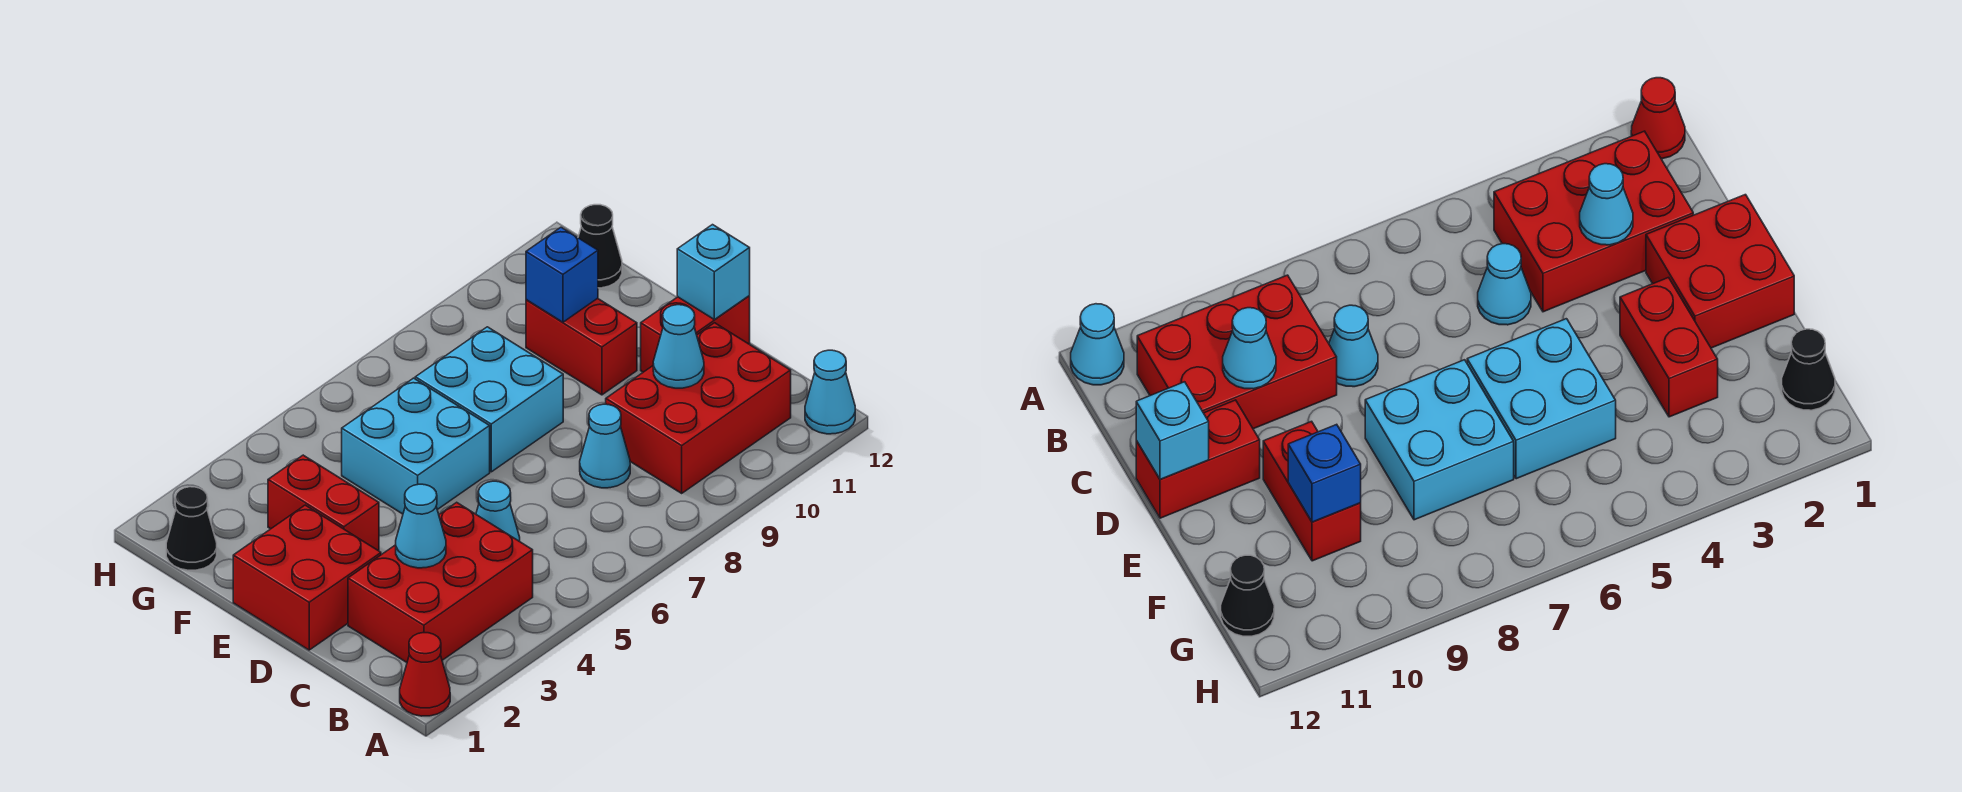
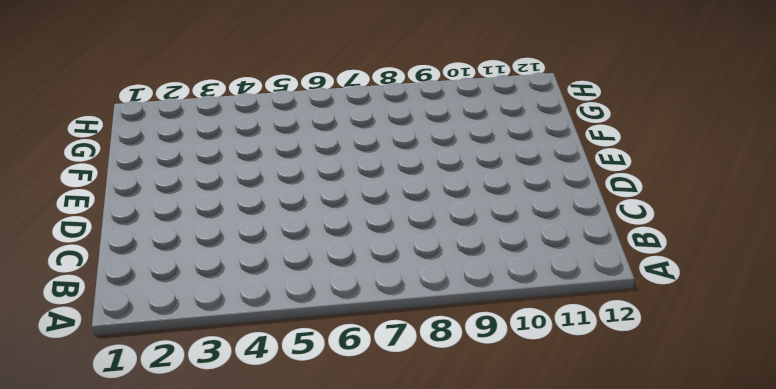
none -> red 1x1 cone [400,633,450,716]
none -> cyan 1x1 cone [805,350,855,434]
none -> red 2x3 brick [348,502,533,662]

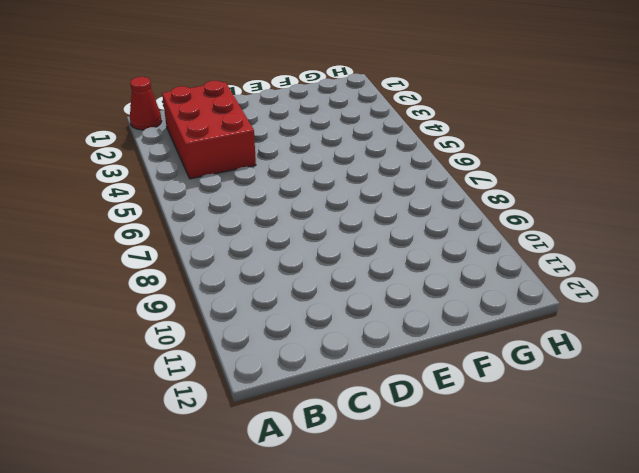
none -> cyan 1x1 cone [805,350,855,434]
none -> red 2x3 brick [606,323,791,493]
none -> cyan 1x1 cone [476,481,520,541]

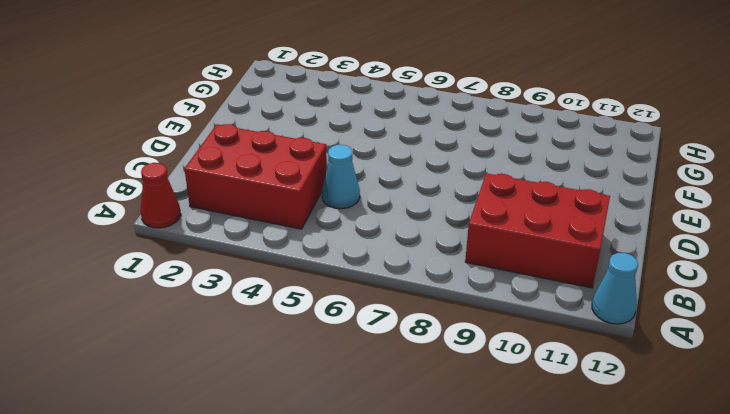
none -> cyan 1x1 cone [580,404,630,488]
none -> red 2x2 brick [233,505,381,650]
none -> red 1x2 brick [641,296,750,372]

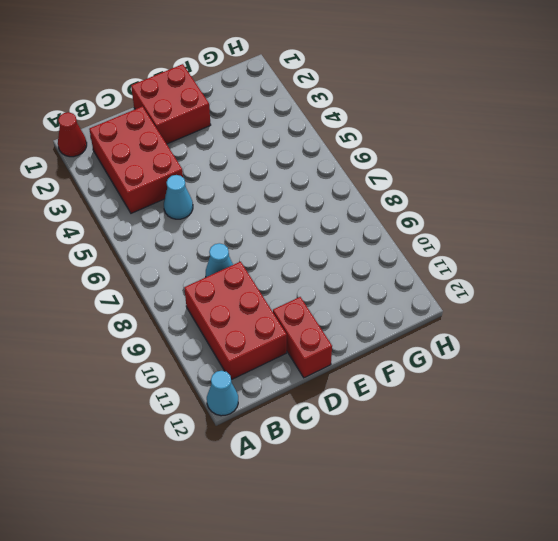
none -> red 1x2 brick [268,455,379,551]
none -> cyan 2x2 brick [342,378,490,514]
none -> cyan 2x2 brick [415,327,563,472]

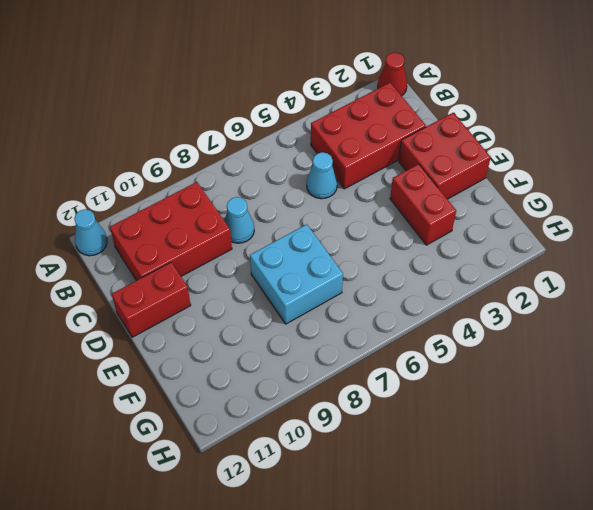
none -> cyan 2x2 brick [342,378,490,514]
none -> red 1x2 brick [526,298,637,395]
none -> black 1x1 cone [166,487,217,570]

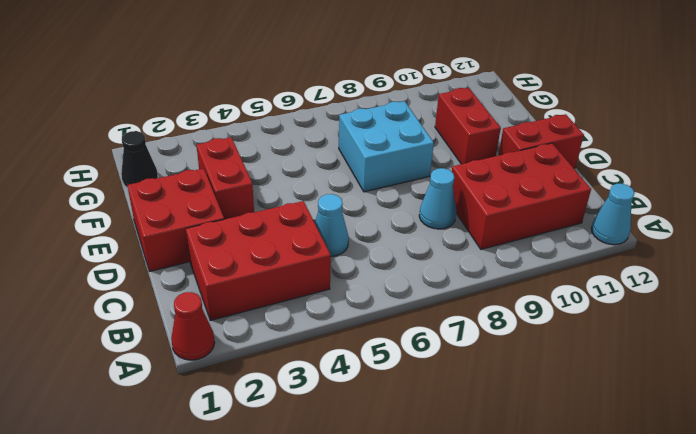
none -> cyan 2x2 brick [342,378,490,514]
none -> black 1x1 cone [578,205,622,288]
none -> cyan 1x1 cone [396,484,446,568]

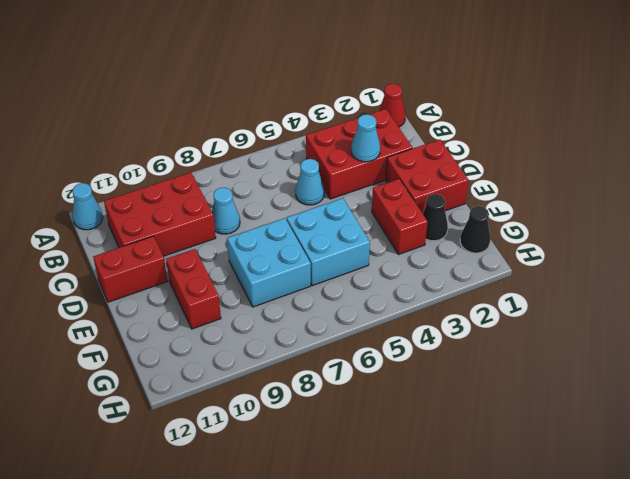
black 1x1 cone [423,194,448,241] -> black 1x1 cone moved to [578,205,622,288]
none -> cyan 1x1 cone [653,305,704,388]
none -> cyan 1x1 brick [677,225,750,320]
none -> blue 1x1 brick [526,227,598,322]

